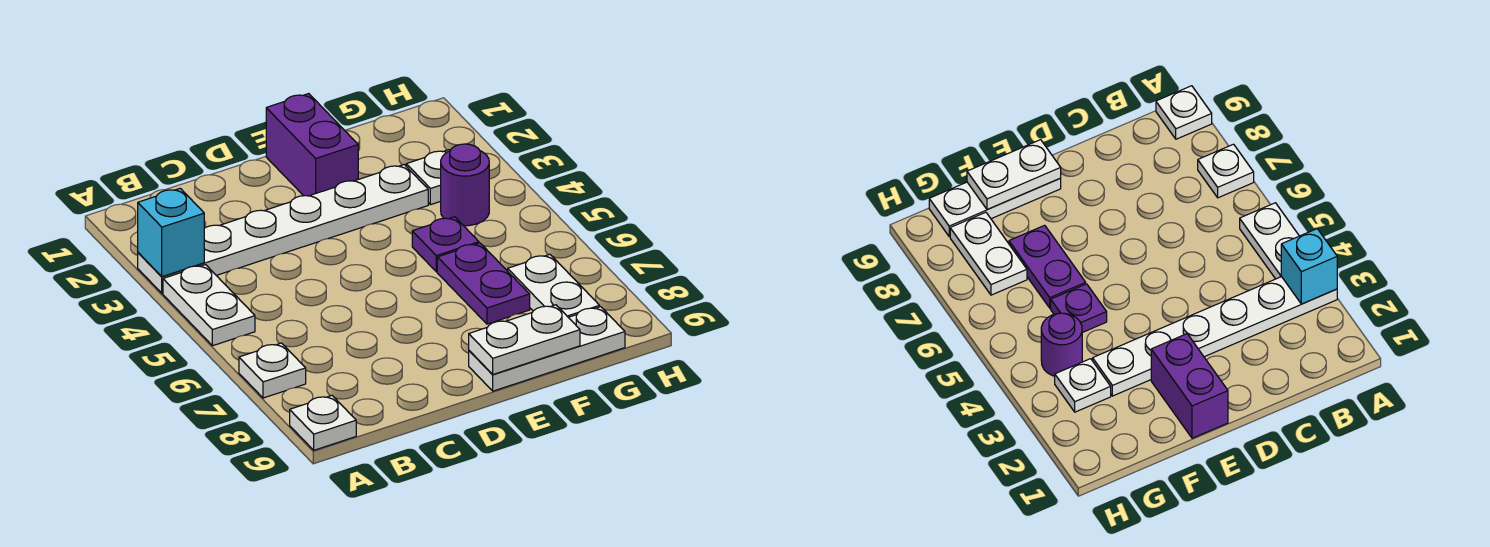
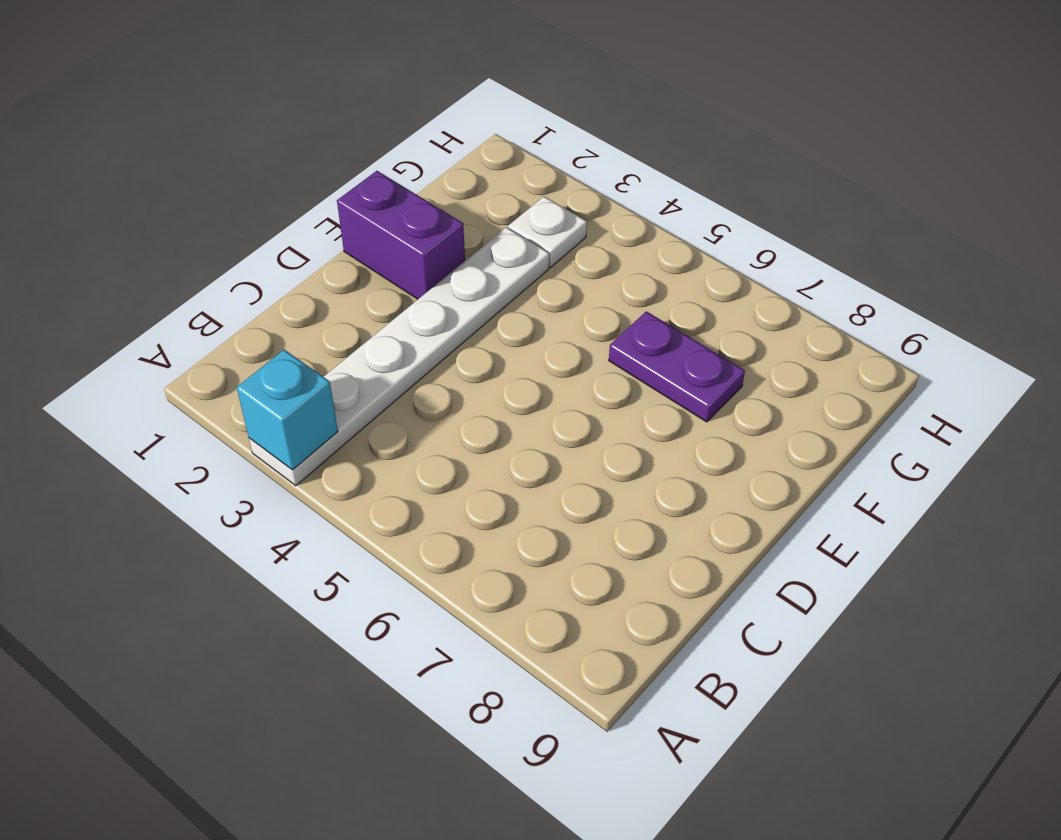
none -> white 1x2 plate [163,265,255,346]
none -> white 1x1 plate [239,343,306,398]
none -> white 1x1 plate [290,396,356,450]

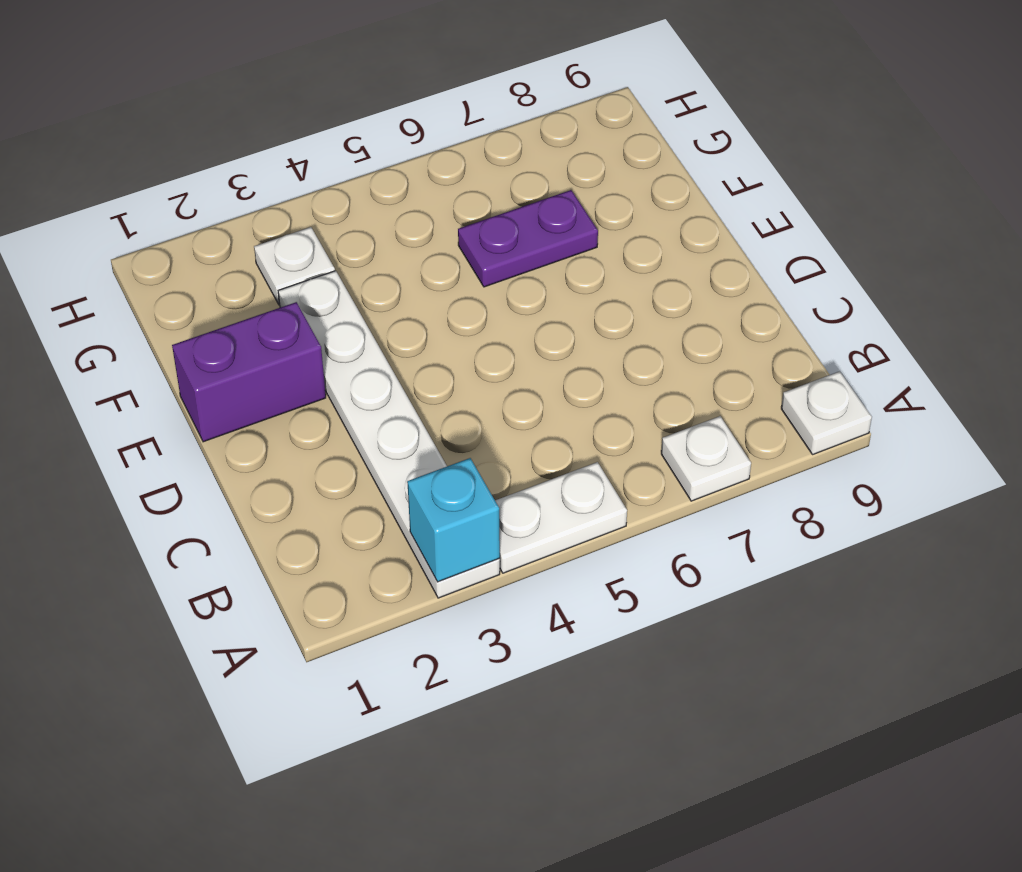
none -> white 1x3 plate [469,307,625,391]
none -> purple 1x1 plate [412,217,479,272]
none -> purple 1x1 round brick [441,144,489,226]

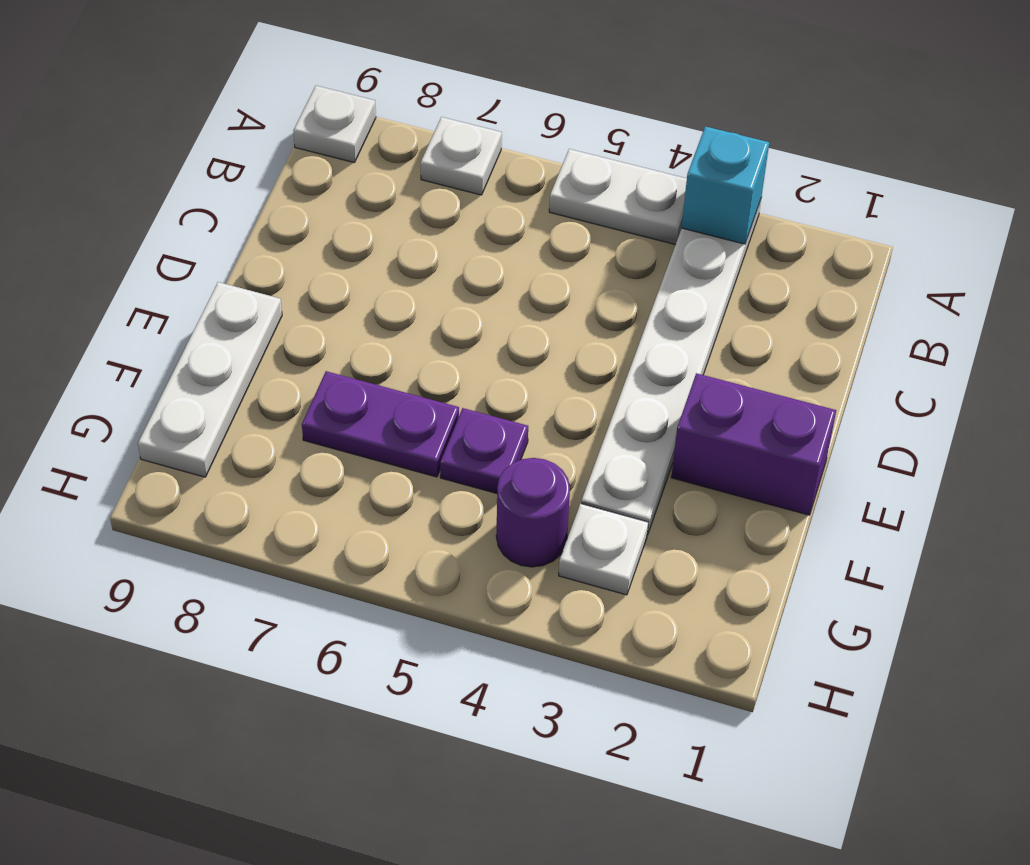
none -> white 1x2 plate [508,255,600,317]
none -> white 1x2 plate [469,305,580,374]

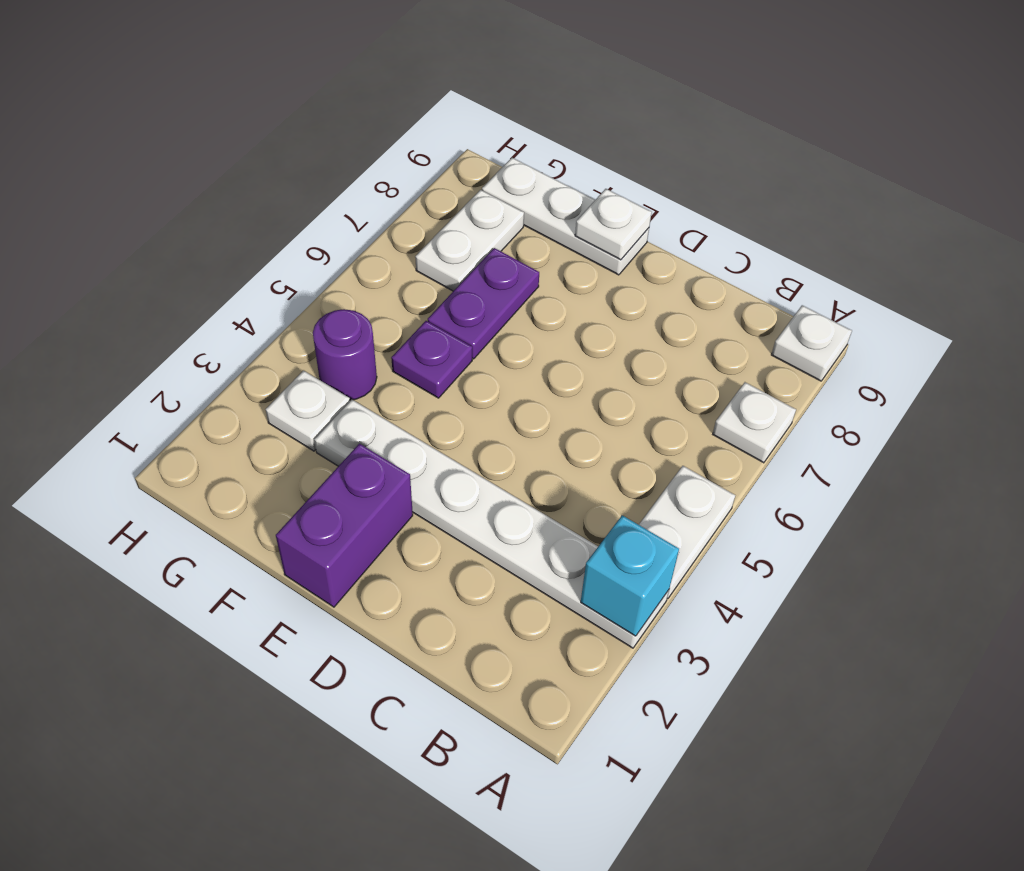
white 1x1 plate [575,189,652,260] -> white 1x2 plate [469,305,580,374]

